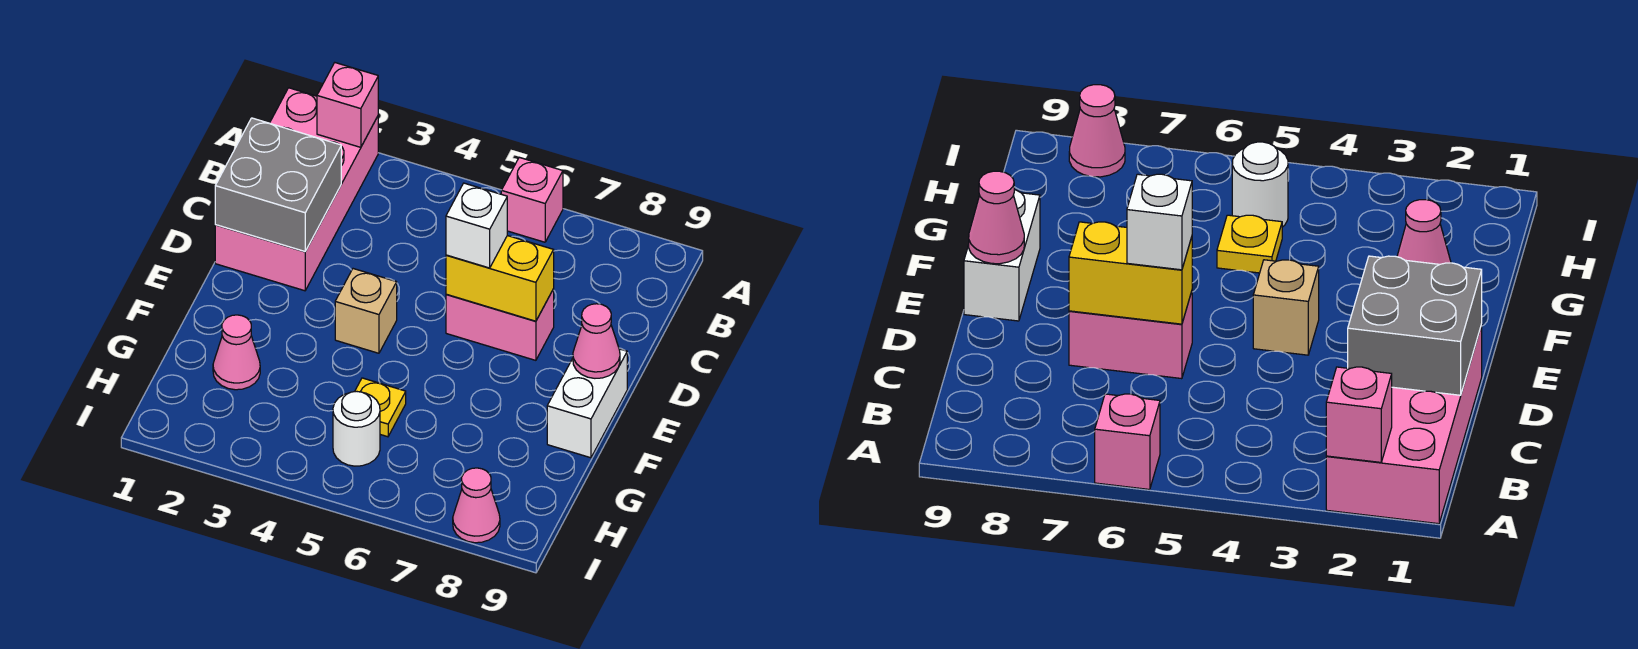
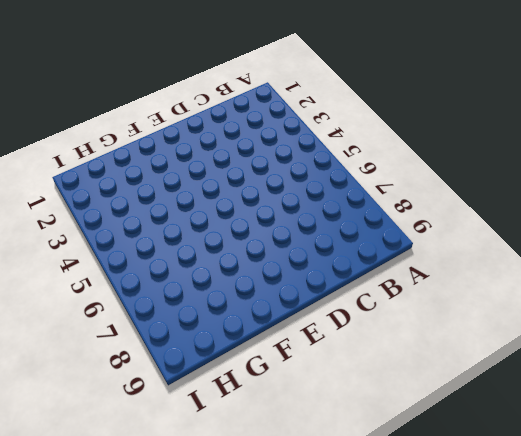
none -> pink 2x4 brick [215,88,378,291]
none -> pink 1x1 brick [501,157,563,242]
none -> pink 1x2 brick [446,289,554,360]

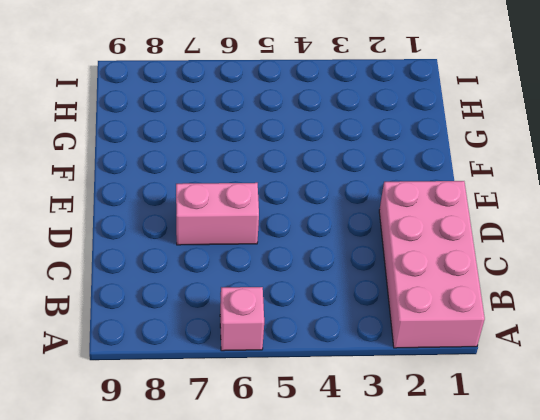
none -> tan 1x1 brick [335,269,397,353]
none -> white 1x2 brick [547,349,627,458]
none -> pink 1x1 cone [213,315,260,390]

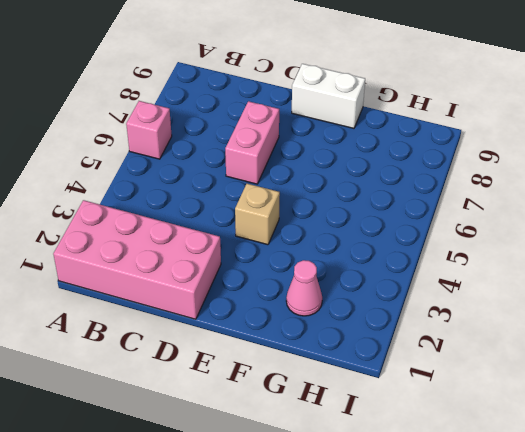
none -> yellow 1x1 plate [355,378,406,437]
none -> white 1x1 round brick [333,392,380,466]
none -> pink 1x1 cone [453,468,500,543]

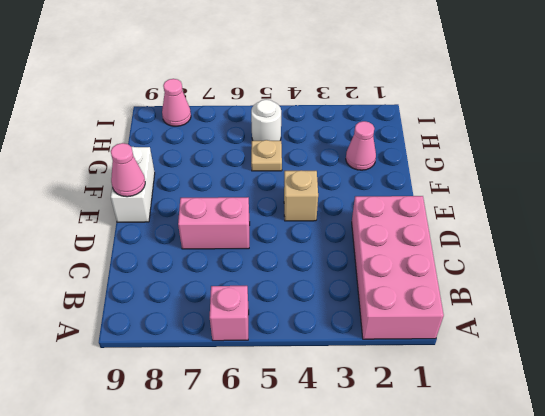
tan 1x1 plate [251,140,282,171] -> yellow 1x1 plate [355,378,406,437]
none -> pink 1x1 brick [317,63,378,147]
none -> grey 2x2 brick [215,118,341,252]
none -> yellow 1x2 brick [446,236,554,321]

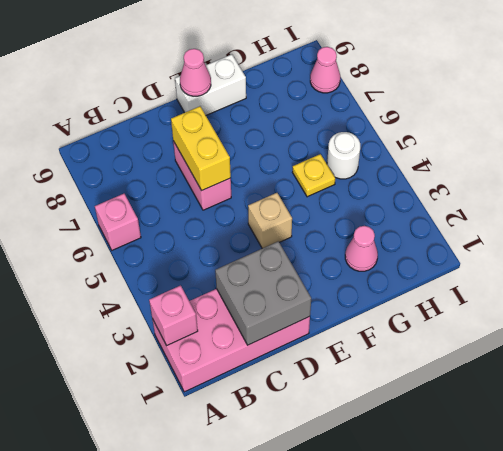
none -> white 1x1 brick [446,183,507,268]

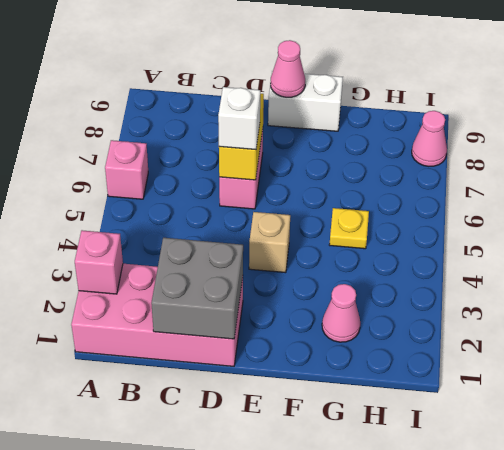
none -> white 1x1 round brick [333,392,380,466]

